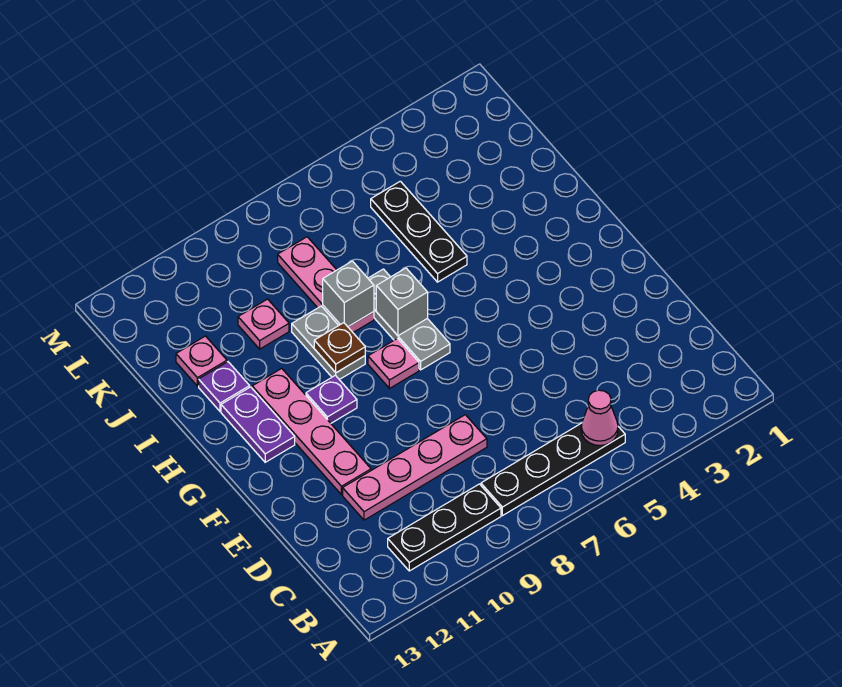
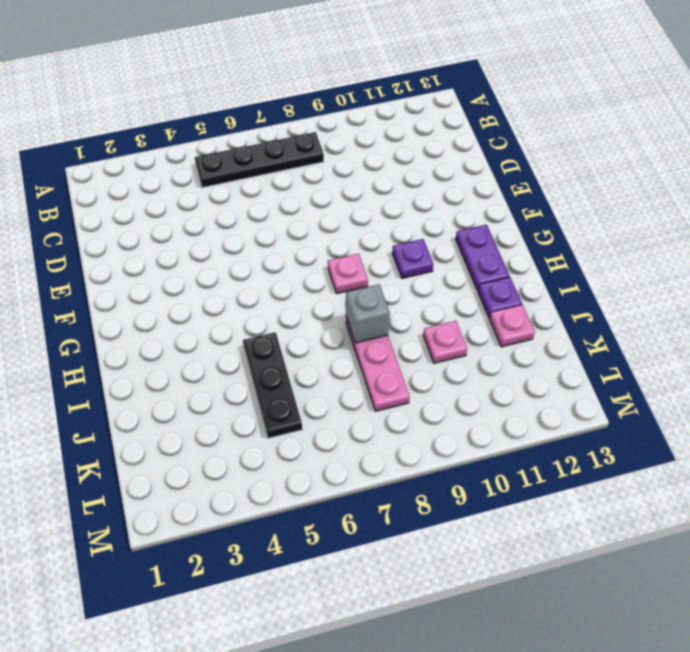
none -> black 1x3 plate [388,484,501,571]
none -> pink 1x4 plate [343,415,487,520]
none -> pink 1x4 plate [252,368,371,495]

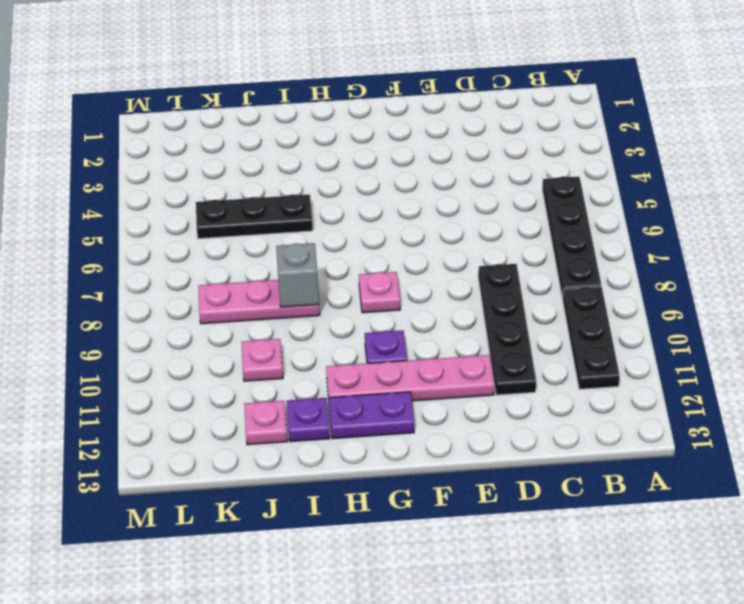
black 1x4 plate [478,264,536,395] -> pink 1x4 plate [343,415,487,520]
none -> grey 1x3 plate [368,269,450,370]
none -> grey 1x2 plate [292,306,365,380]
none -> pink 1x1 cone [581,390,618,446]

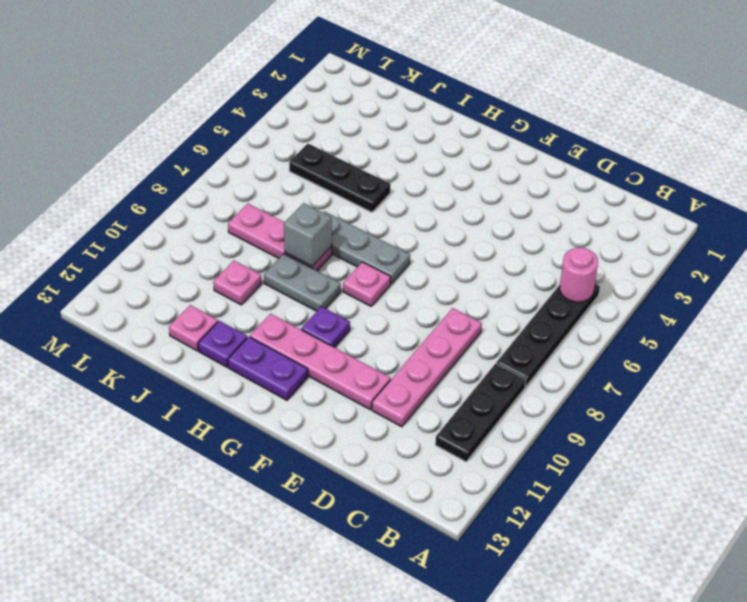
pink 1x1 round brick [560,247,598,302] -> pink 1x1 cone [581,390,618,446]
none -> grey 1x1 brick [376,268,428,336]
none -> brown 1x1 plate [314,323,365,373]

